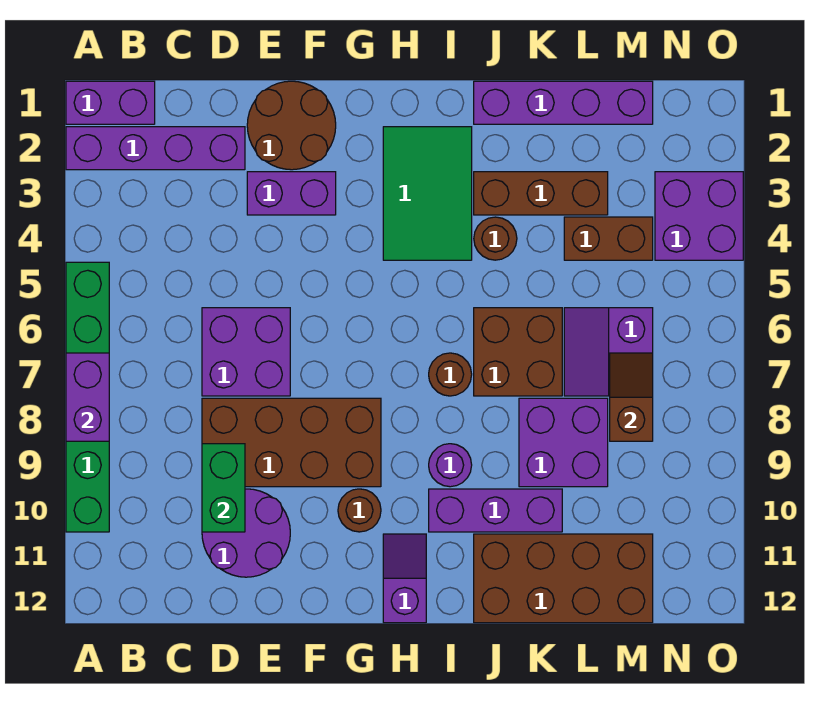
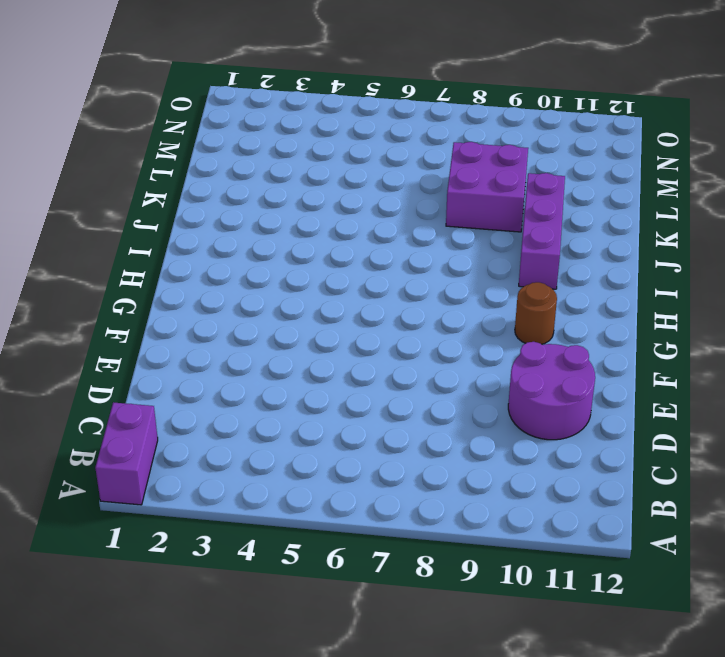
none -> purple 1x4 brick [66,127,245,170]
none -> green 1x6 brick [66,262,109,532]
none -> purple 2x2 brick [202,308,290,396]

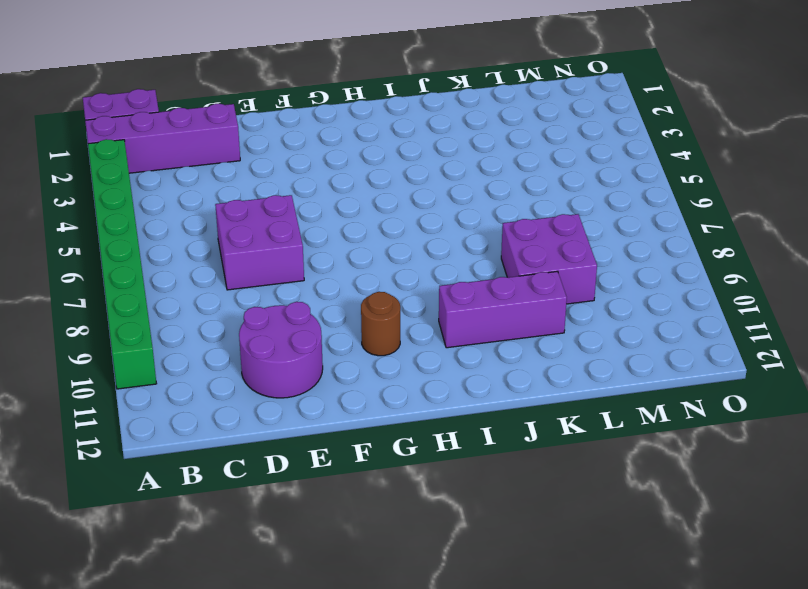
green 1x8 brick [88,139,157,389] -> green 1x6 brick [66,262,109,532]
none -> brown 2x4 brick [202,398,381,487]
none -> brown 2x2 round brick [247,81,336,170]
none -> purple 1x2 brick [247,172,336,215]

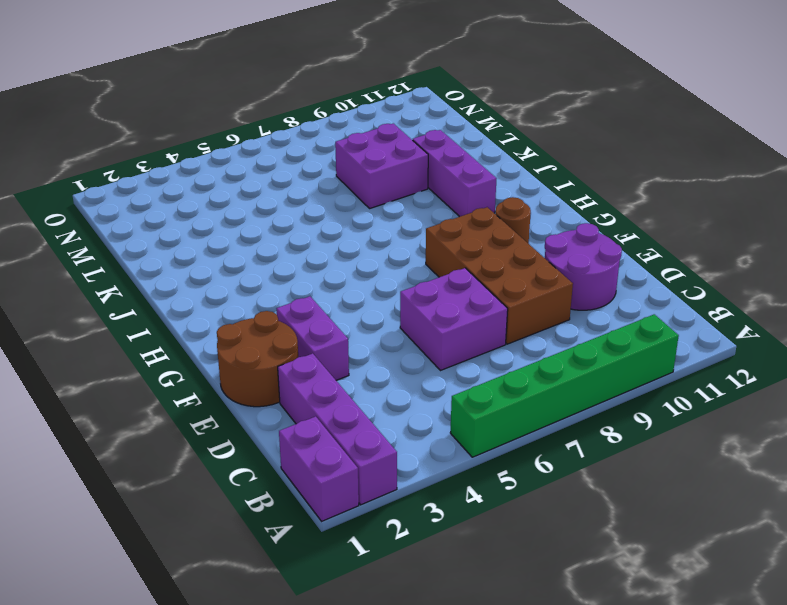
none -> green 2x3 tile [383,127,472,260]
none -> purple 1x2 slope [383,534,426,623]
none -> brown 1x1 round brick [429,353,472,396]

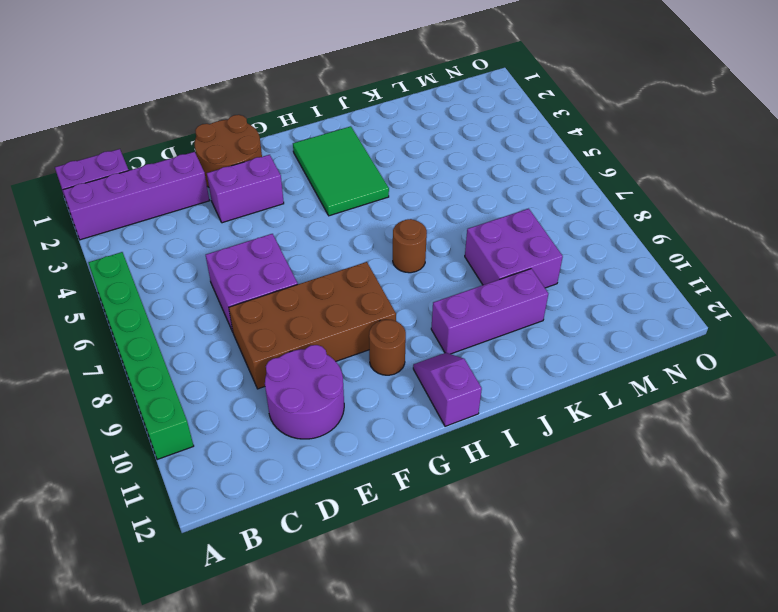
none -> purple 1x1 round brick [429,444,472,487]
none -> purple 1x4 brick [474,81,653,124]
none -> brown 1x3 brick [474,172,608,215]

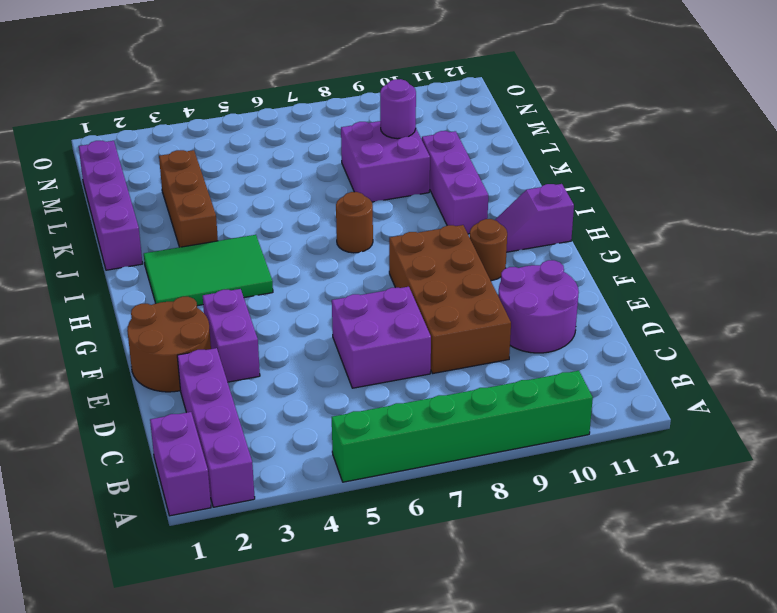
purple 1x1 round brick [380,79,416,139] -> purple 1x1 round brick moved to [429,444,472,487]
none -> brown 1x1 round brick [474,217,517,260]
none -> brown 2x2 brick [474,308,562,396]
none -> brown 2x4 brick [474,534,653,623]

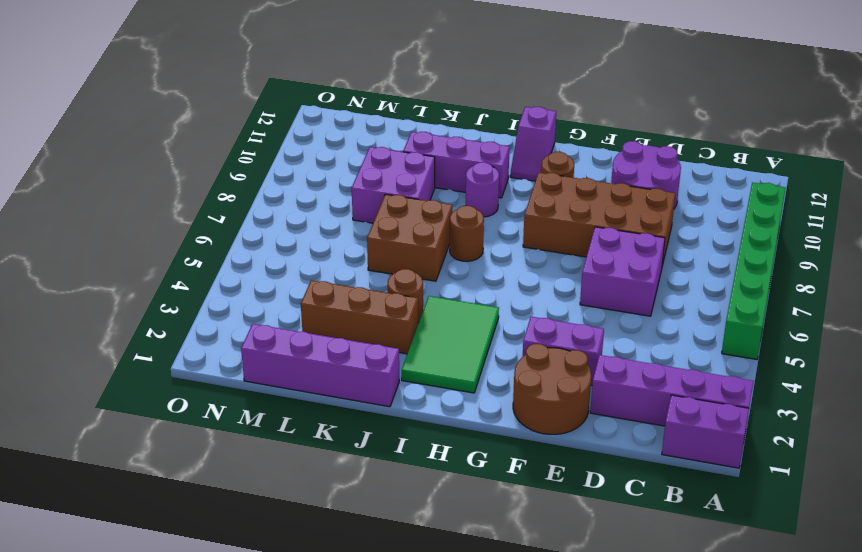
none -> brown 2x4 brick [474,534,653,623]
none -> brown 1x2 brick [564,217,653,260]
none -> purple 2x2 slope [564,308,653,396]

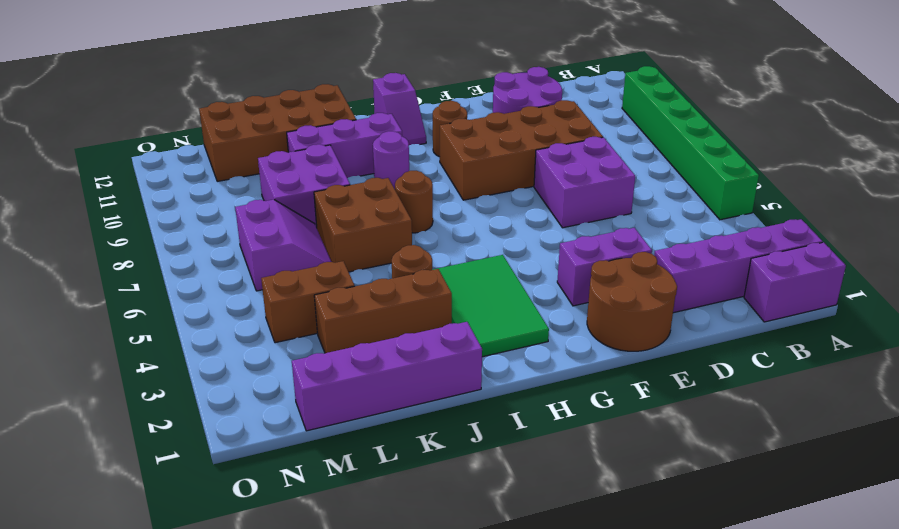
none -> purple 2x2 brick [655,172,743,260]
none -> purple 1x2 brick [66,353,109,441]
none -> green 1x2 brick [202,444,245,532]

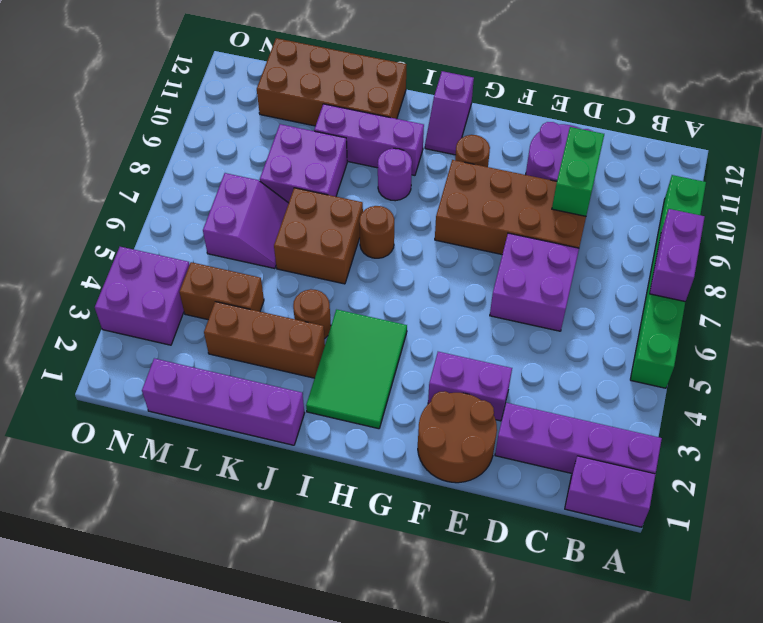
none -> brown 1x2 slope [610,353,653,441]

